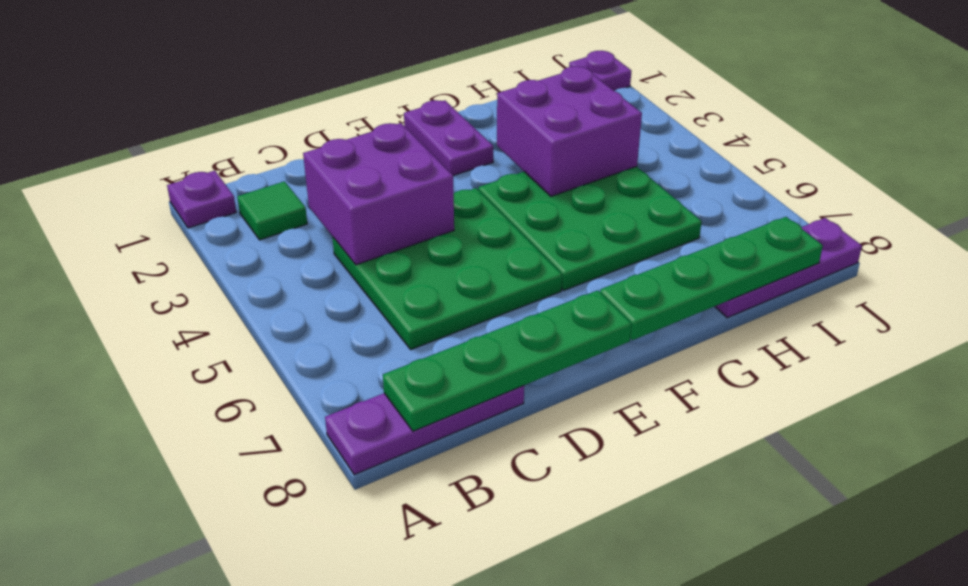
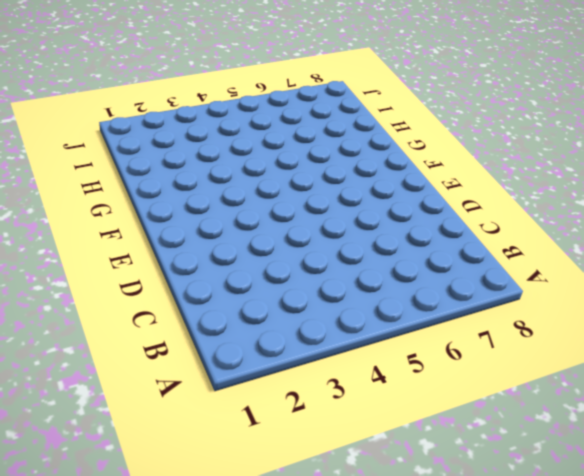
none -> purple 1x1 plate [167,171,236,228]
none -> purple 1x3 plate [325,386,524,475]
none -> green 1x1 tile [237,181,307,240]

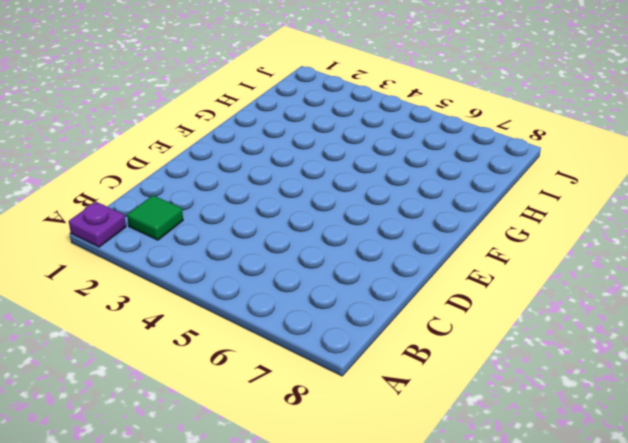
none -> purple 1x3 plate [325,386,524,475]
none -> green 3x3 plate [332,188,562,349]
none -> purple 1x2 plate [404,100,493,176]

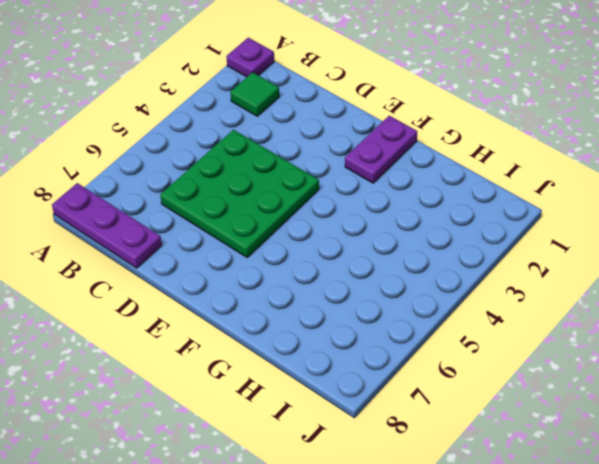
none -> green 3x3 plate [478,166,702,290]
none -> purple 1x3 plate [715,218,862,318]
none -> purple 1x1 plate [569,51,631,91]

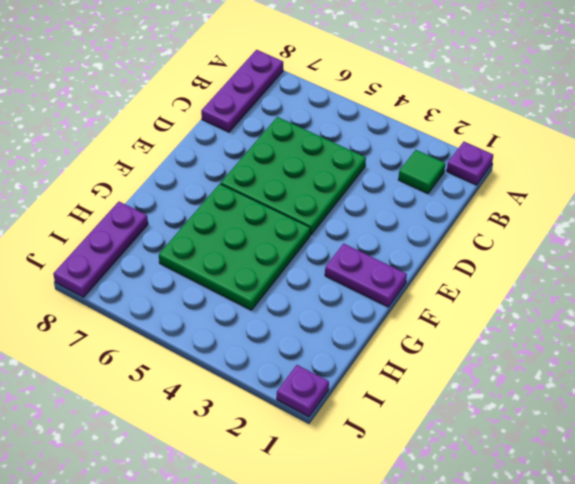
none -> green 1x4 plate [383,290,632,431]
none -> purple 2x2 brick [303,123,454,265]
none -> green 1x4 plate [600,217,823,340]

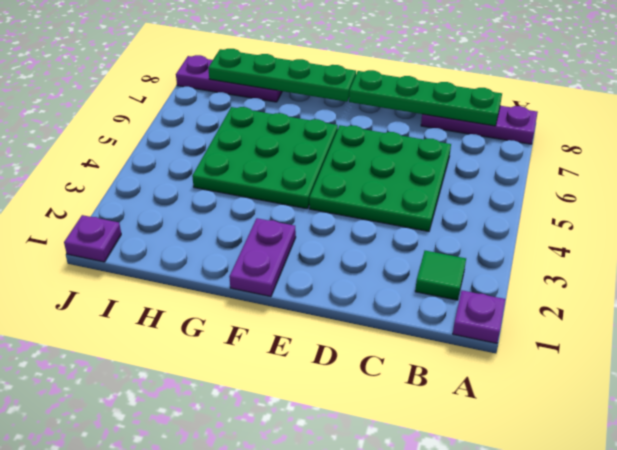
none -> purple 2x2 brick [303,123,454,265]
none -> purple 2x2 brick [497,66,642,196]

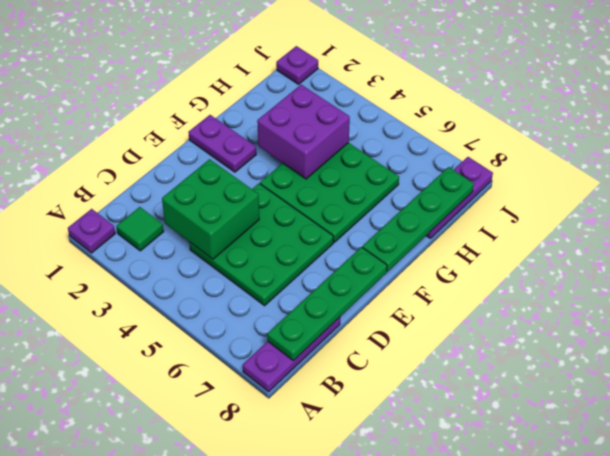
green 2x2 brick [162,159,259,259] -> purple 2x2 brick [303,123,454,265]

